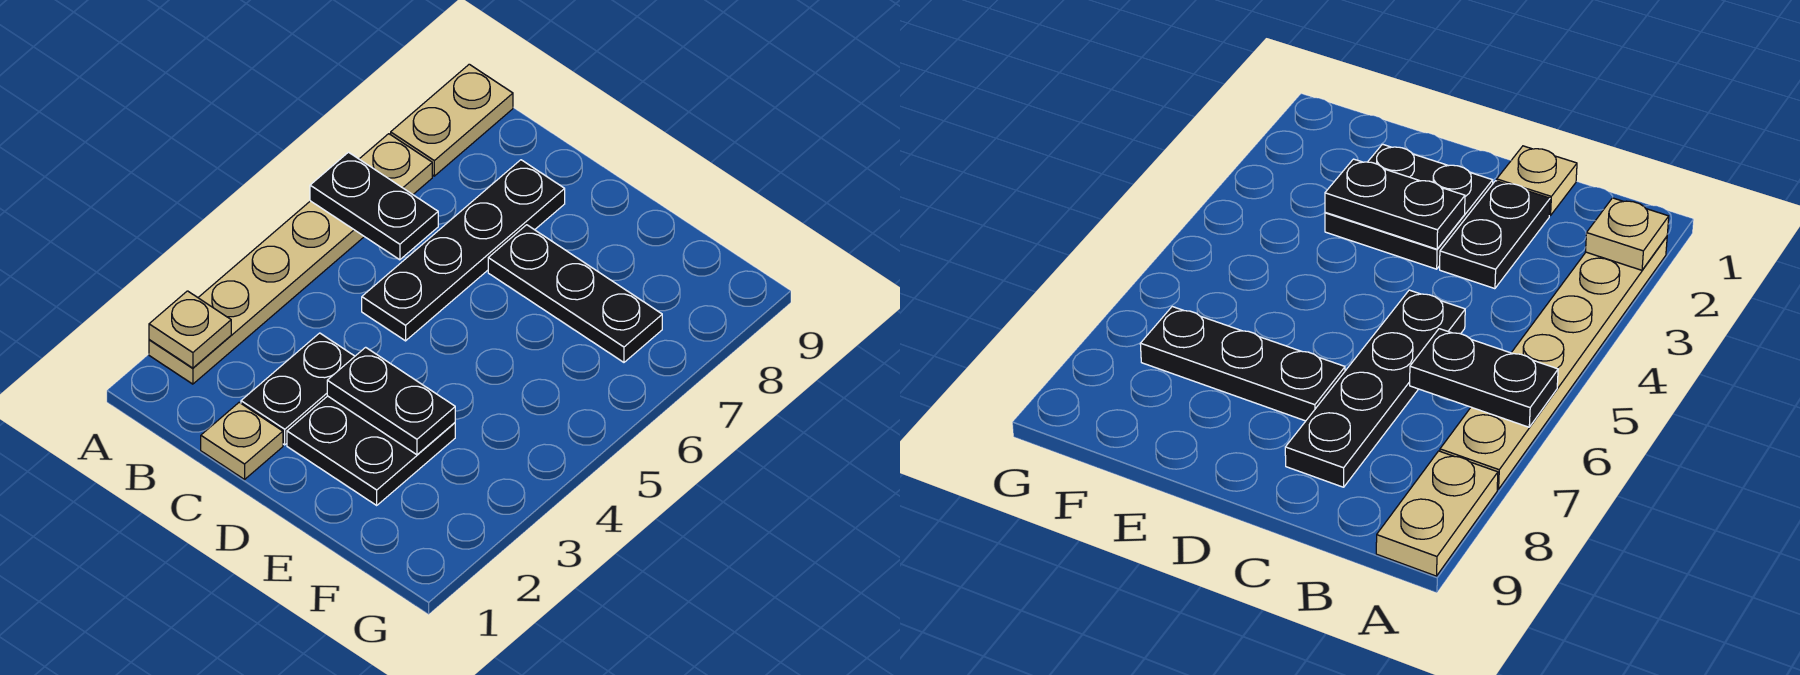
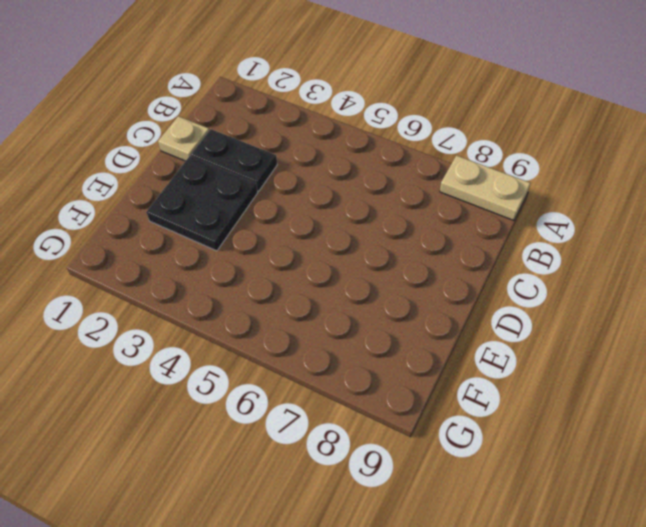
none -> tan 1x6 plate [149,134,432,384]
none -> black 1x4 plate [362,160,565,341]

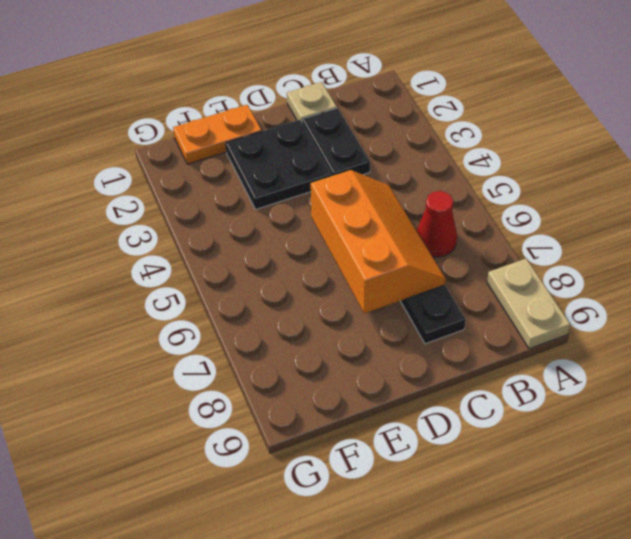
red 1x1 cone [416,191,457,257] -> none
orange 2x3 slope [311,170,446,313] -> none
orange 1x2 plate [173,105,262,164] -> none
none -> tan 1x6 plate [149,134,432,384]
none -> black 1x3 plate [488,225,662,362]

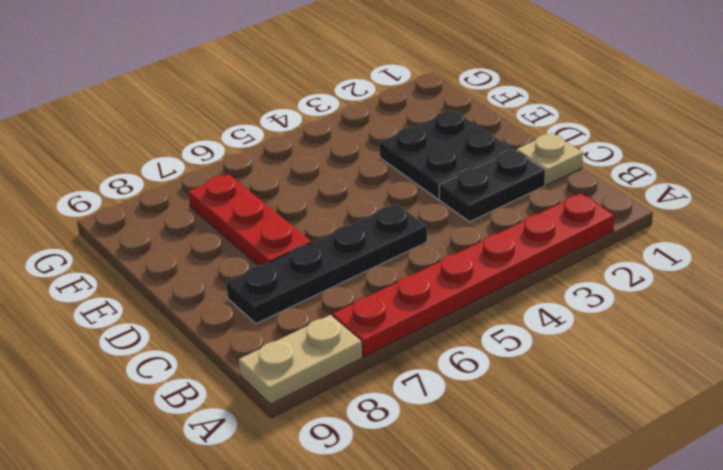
red 1x6 plate [333,193,614,357] -> tan 1x6 plate [149,134,432,384]
red 1x3 plate [188,174,311,266] -> black 1x3 plate [488,225,662,362]
none -> tan 1x1 plate [149,291,231,368]
none -> black 1x2 plate [310,152,438,260]

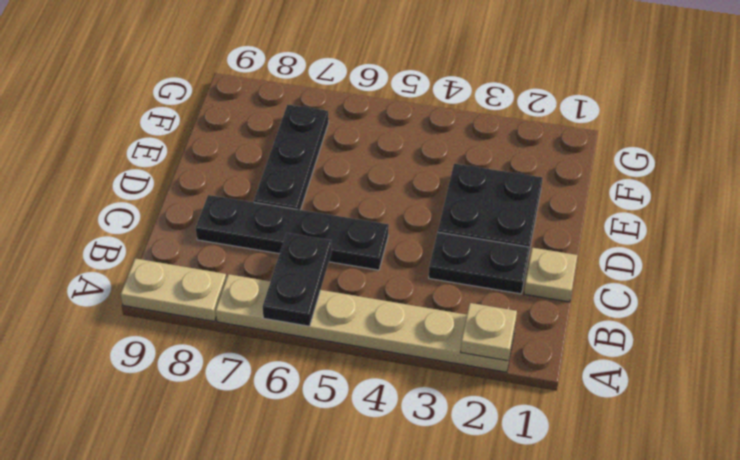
none -> black 1x2 plate [327,347,455,455]

